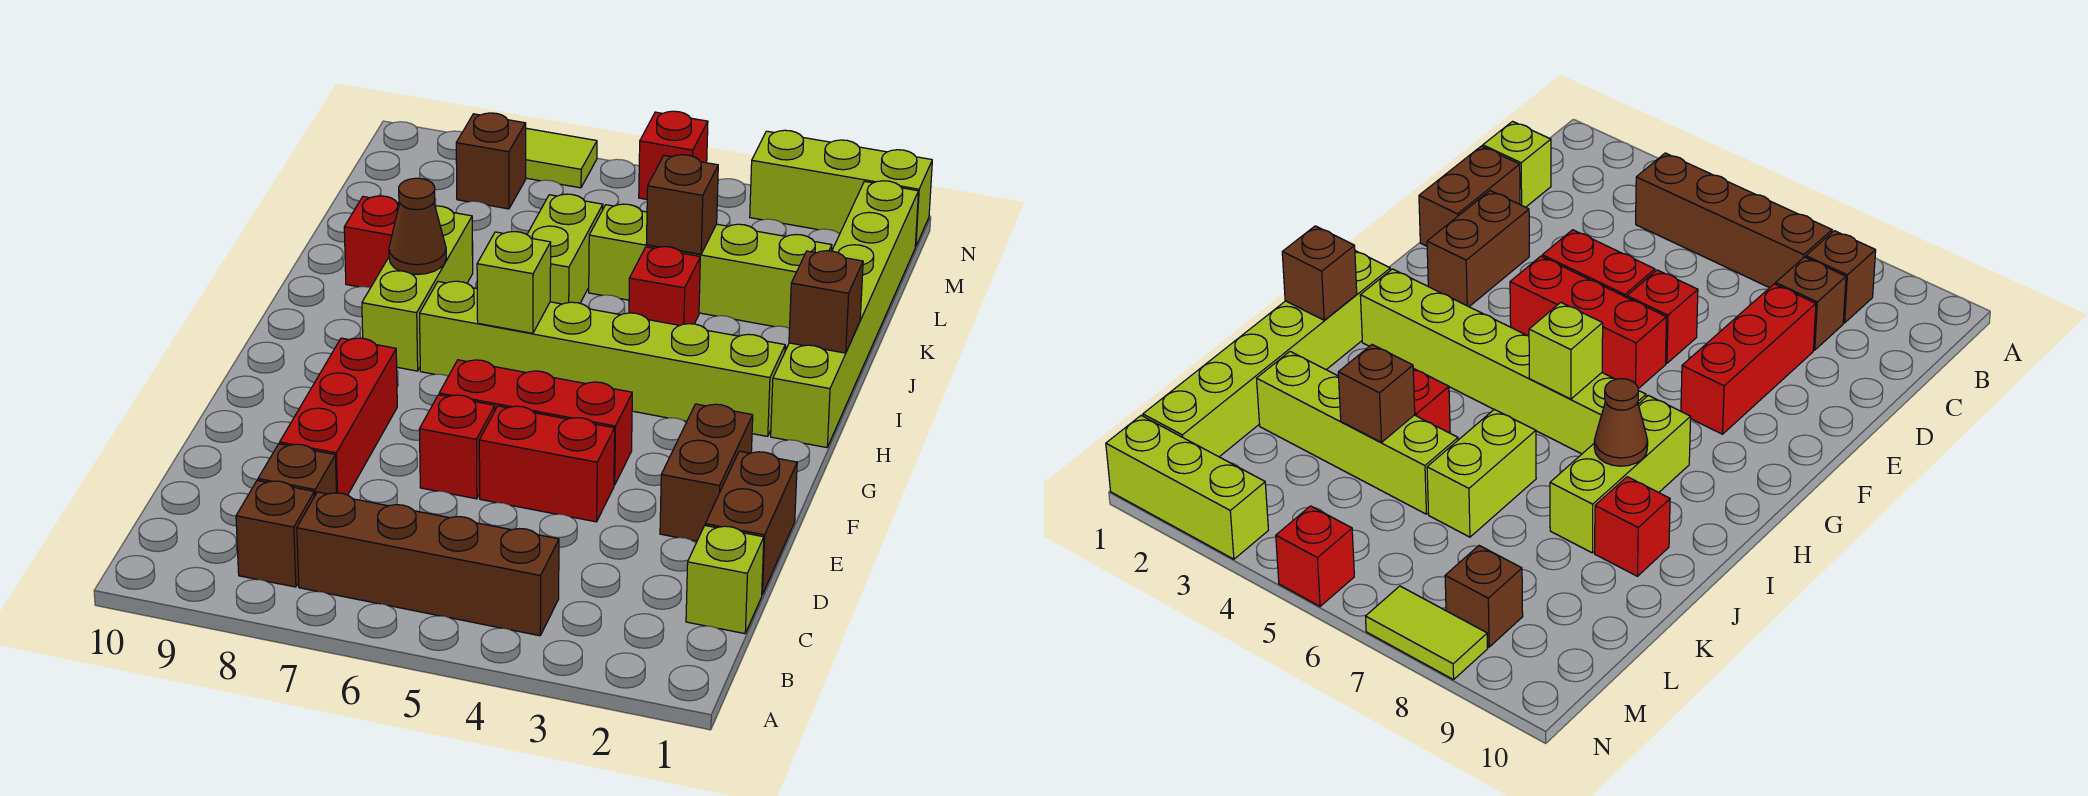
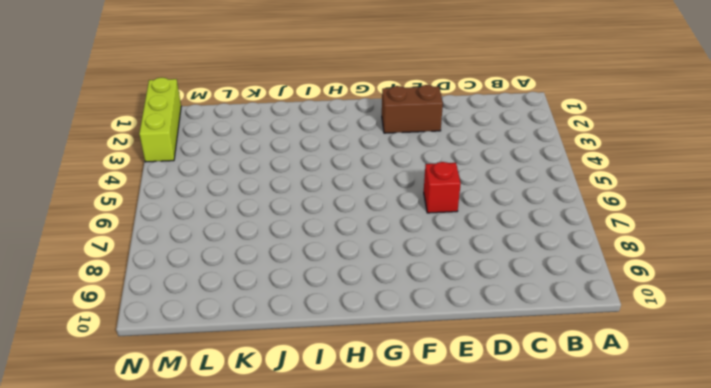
none -> brown 1x4 brick [297,492,559,636]
none -> brown 1x1 brick [236,480,314,587]
none -> lime 1x1 brick [686,526,764,634]

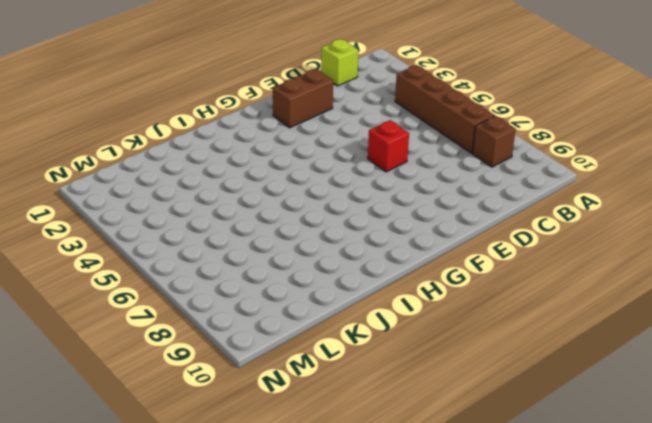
none -> brown 1x1 brick [258,444,336,496]
none -> brown 1x2 brick [705,451,797,595]
none -> red 1x3 brick [280,338,397,495]

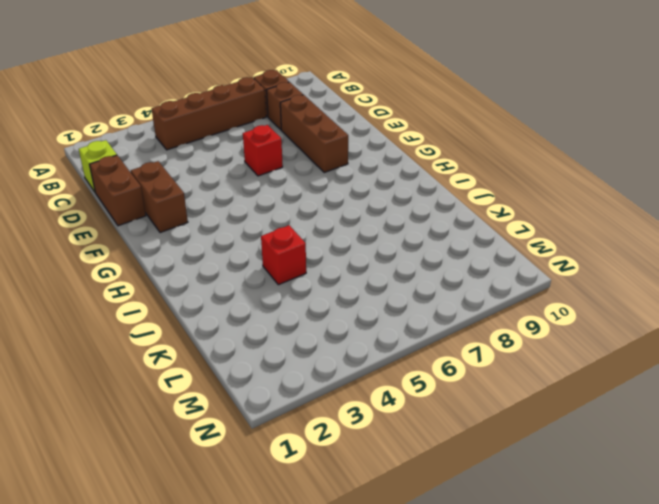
brown 1x3 brick [280,95,348,173] -> red 1x3 brick [280,338,397,495]
none -> red 1x2 brick [479,406,615,522]
none -> red 1x3 brick [439,360,632,485]
none -> lime 1x6 brick [771,181,919,448]

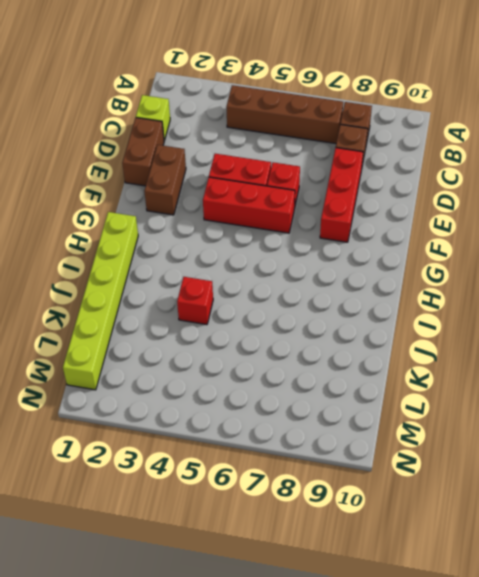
none -> lime 1x6 brick [420,281,785,436]
none -> lime 1x3 brick [362,206,473,371]
none -> lime 1x2 brick [527,194,603,304]

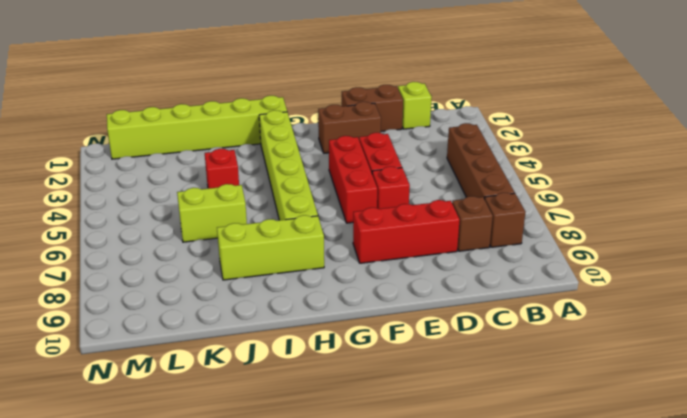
none -> red 1x1 brick [344,196,399,288]
none -> lime 1x4 brick [589,204,832,328]
none -> brown 1x1 brick [456,113,526,209]

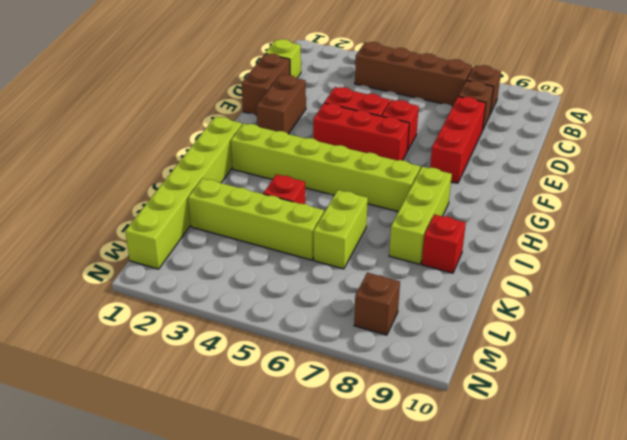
none -> lime 1x3 brick [750,130,932,247]
none -> red 1x1 brick [639,111,708,199]
none -> lime 1x2 tile [526,128,597,188]

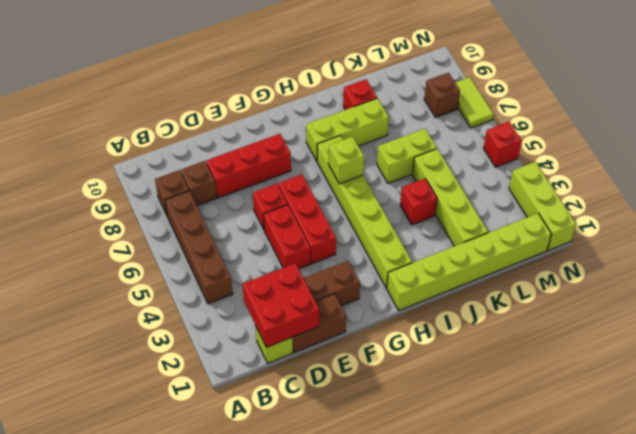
red 2x2 brick [243,263,319,347] -> none
none -> brown 1x1 brick [789,251,863,353]
none -> brown 1x1 cone [389,178,446,275]
none -> brown 1x1 brick [646,155,718,254]

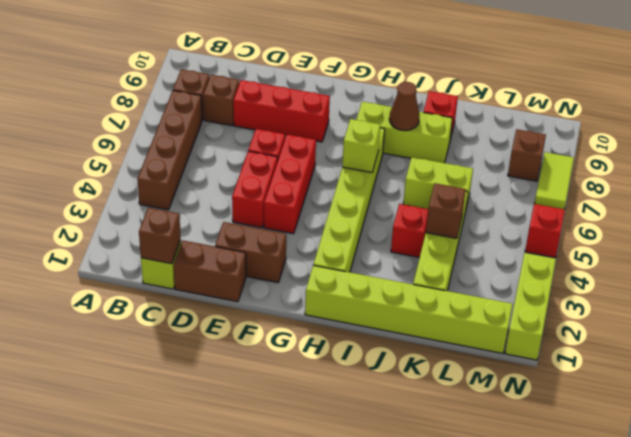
brown 1x1 brick [139,208,181,264] -> brown 1x1 brick moved to [789,251,863,353]

